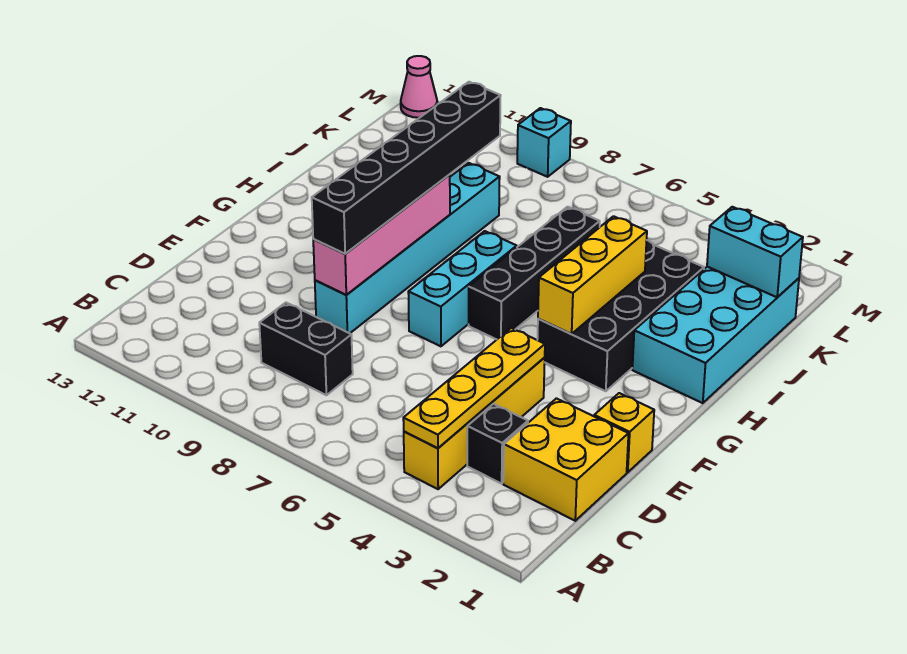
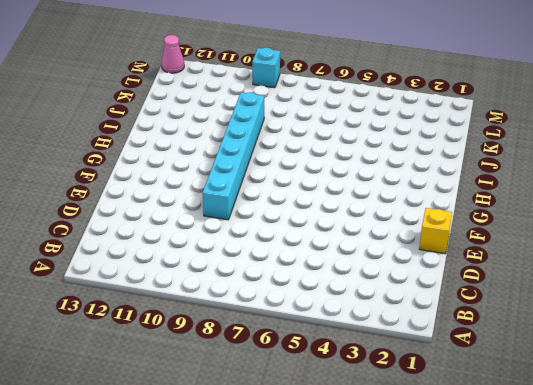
none -> yellow 1x4 brick [404,358,545,489]
none -> yellow 2x2 brick [503,398,629,521]
none -> black 1x1 brick [467,404,528,484]

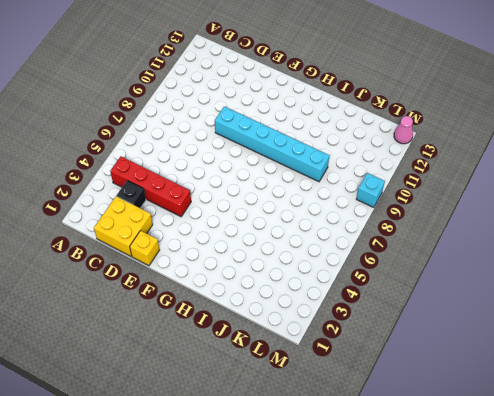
red 1x4 brick [110,156,191,217] -> yellow 1x4 brick [404,358,545,489]
none -> black 1x2 brick [259,303,353,395]
none -> cyan 1x3 brick [408,231,517,346]
none -> black 2x4 brick [537,240,704,391]

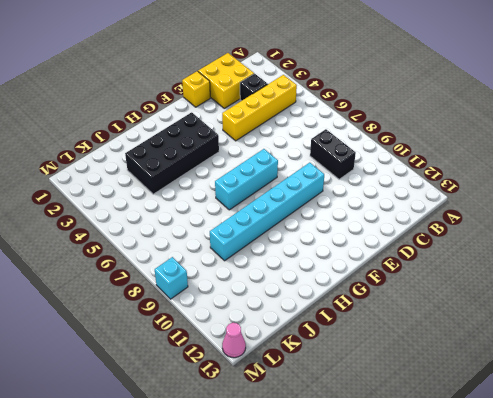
none -> black 1x4 brick [469,207,600,339]
none -> cyan 2x4 brick [632,267,799,403]
none -> yellow 1x4 plate [403,328,545,448]

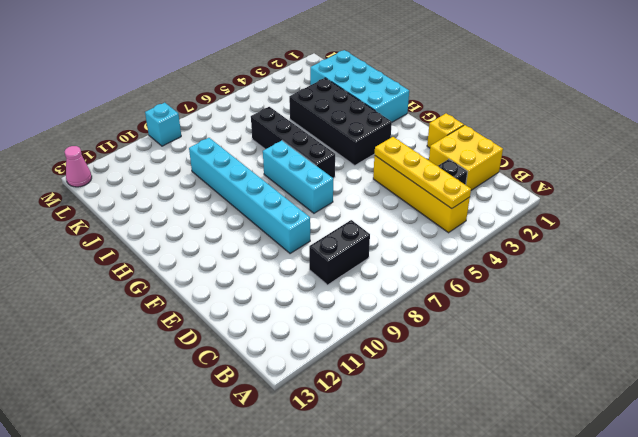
none -> pink 1x4 brick [313,175,450,295]
none -> yellow 1x3 brick [538,216,647,334]
none -> cyan 1x2 brick [707,207,803,297]

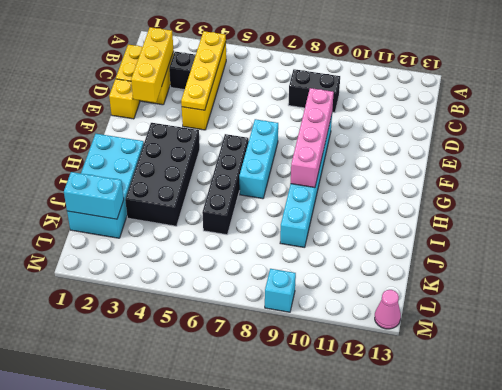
yellow 1x3 brick [131,27,174,103] -> yellow 1x3 brick moved to [538,216,647,334]
none -> black 1x6 brick [312,82,501,254]

